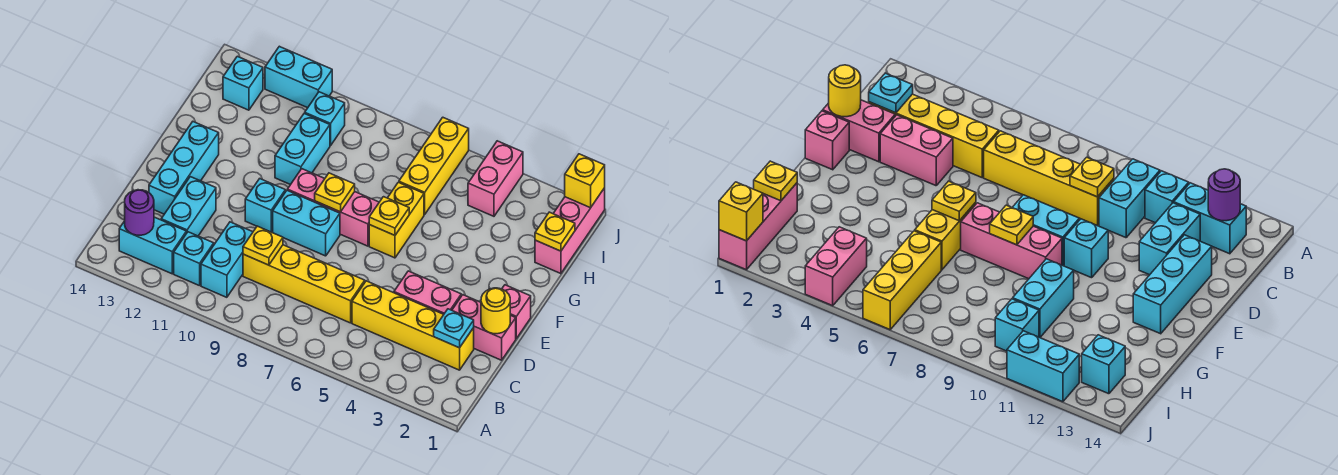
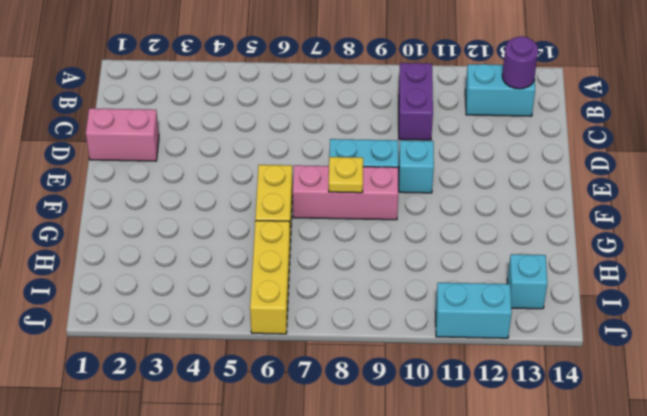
purple 1x2 brick [399,63,433,140] -> cyan 1x2 brick [201,222,253,297]
none -> cyan 1x1 brick [174,232,214,286]
none -> yellow 1x4 brick [352,281,474,370]
none -> yellow 1x4 brick [243,245,365,323]

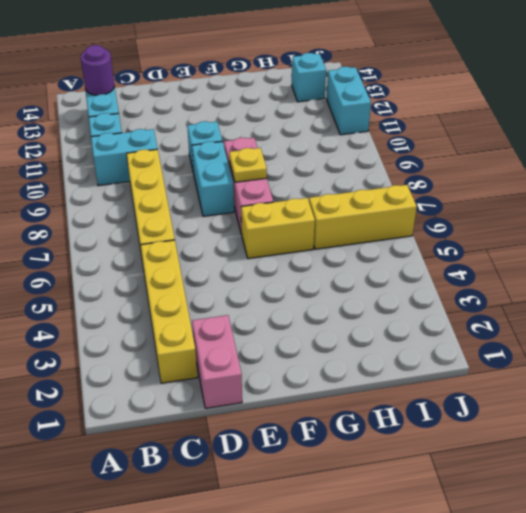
none -> cyan 1x2 brick [161,177,216,236]
none -> pink 1x2 brick [394,271,461,314]
none -> cyan 1x3 brick [149,122,219,214]

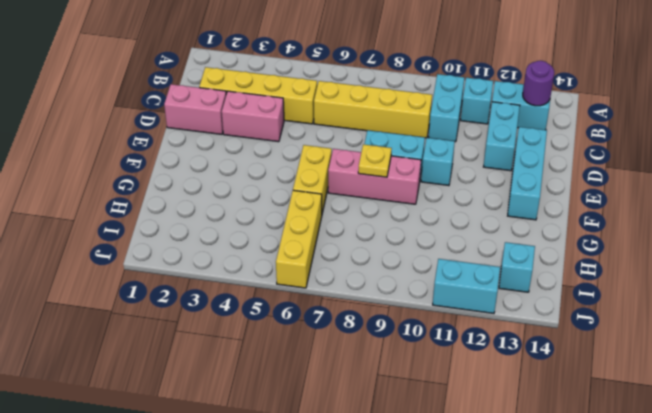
none -> pink 1x1 brick [502,285,531,338]
none -> cyan 1x2 brick [275,113,330,185]
none -> pink 1x3 brick [535,188,605,274]

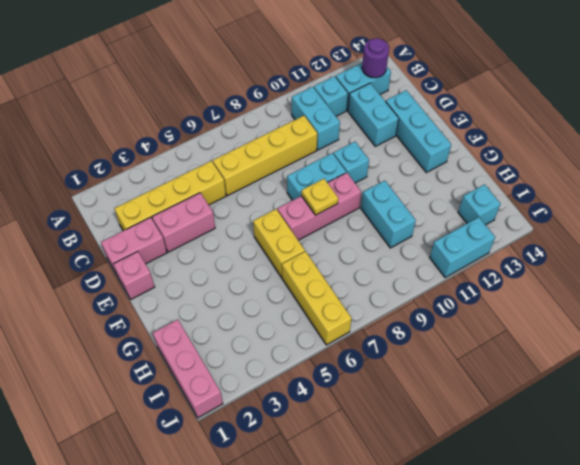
none -> pink 1x2 brick [468,141,523,216]
none -> cyan 1x1 brick [305,92,345,146]
none -> cyan 1x1 plate [434,309,474,348]

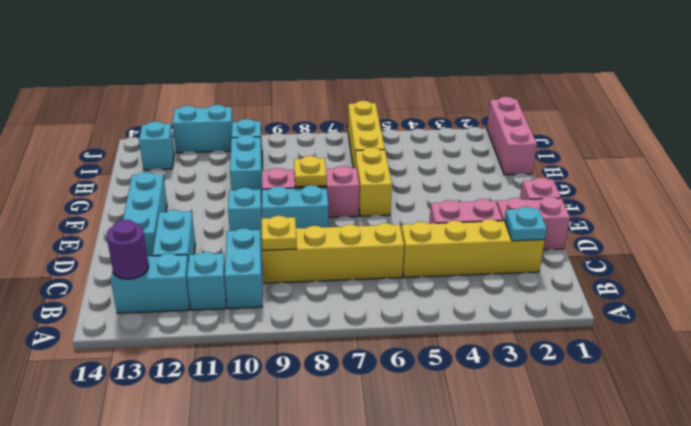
none -> pink 1x2 brick [468,141,523,216]
none -> yellow 1x1 round brick [481,288,510,334]
none -> yellow 1x1 plate [369,197,409,235]

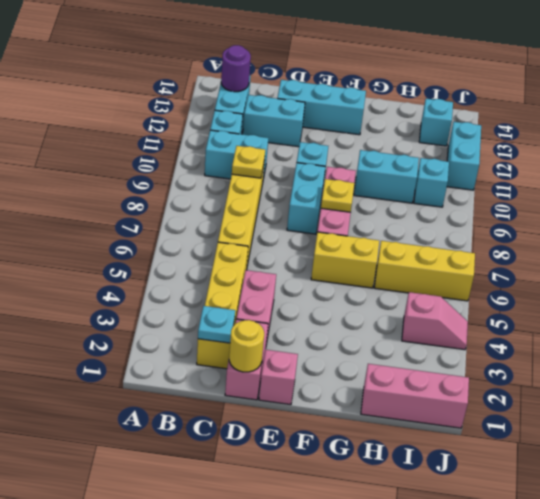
pink 1x2 slope [402,292,468,350] -> pink 1x2 brick [468,141,523,216]
none -> yellow 1x1 plate [369,197,409,235]
none -> yellow 1x1 plate [535,212,575,251]
none -> yellow 1x1 brick [565,154,605,208]

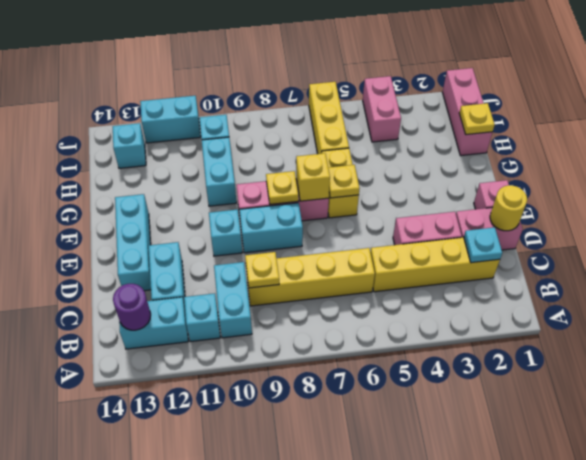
yellow 1x1 brick [296,153,330,201] -> yellow 1x1 brick moved to [565,154,605,208]

